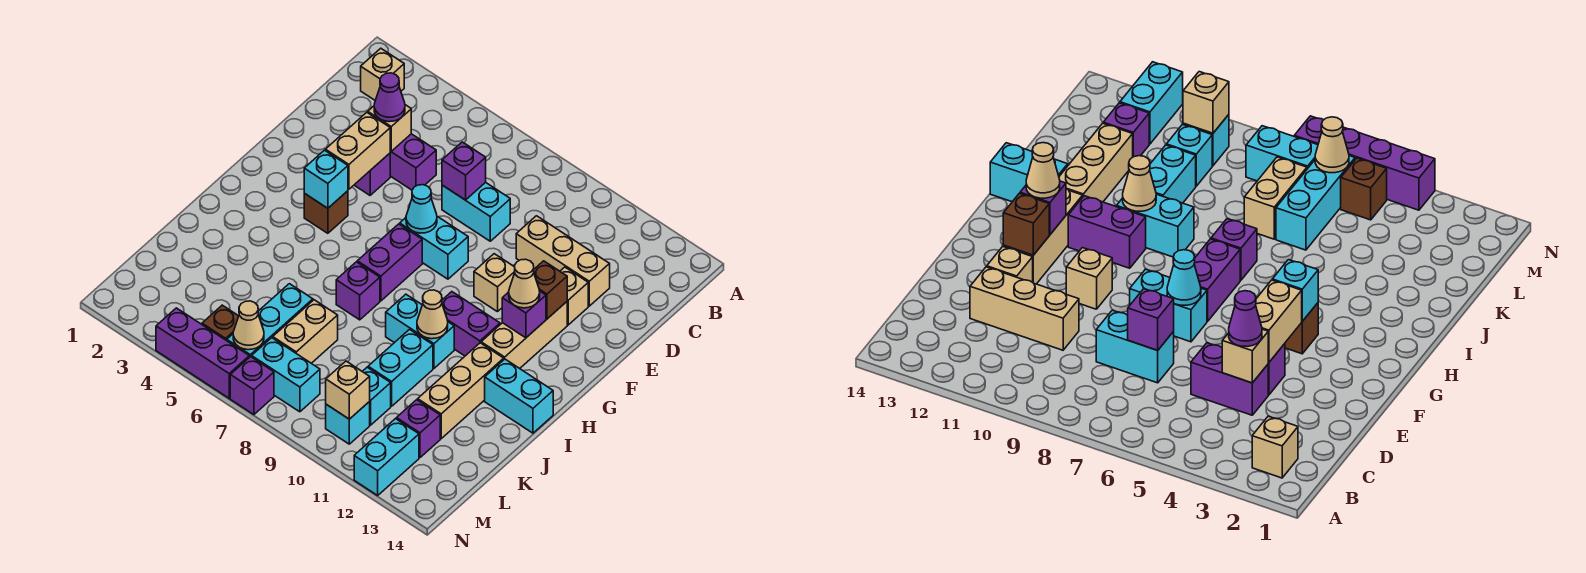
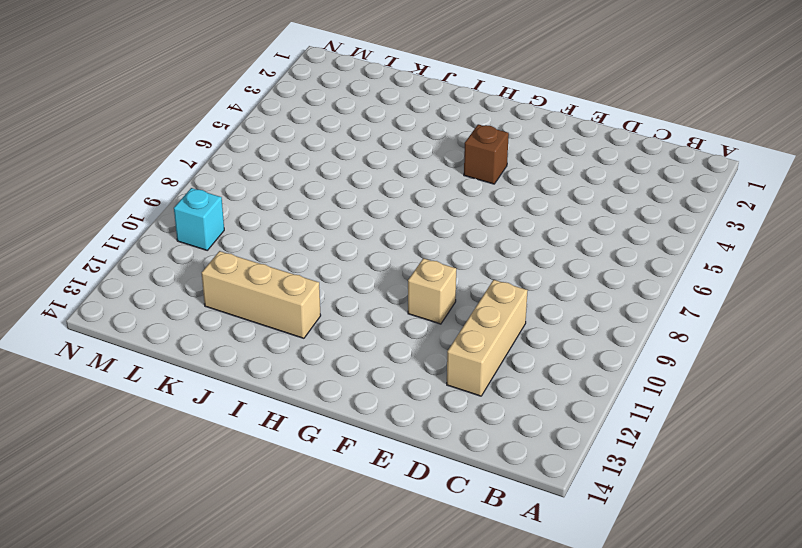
none -> tan 1x1 brick [361,48,404,100]
none -> purple 1x2 brick [390,134,436,190]
none -> cyan 1x2 brick [442,182,510,241]
none -> purple 1x1 brick [355,153,390,195]

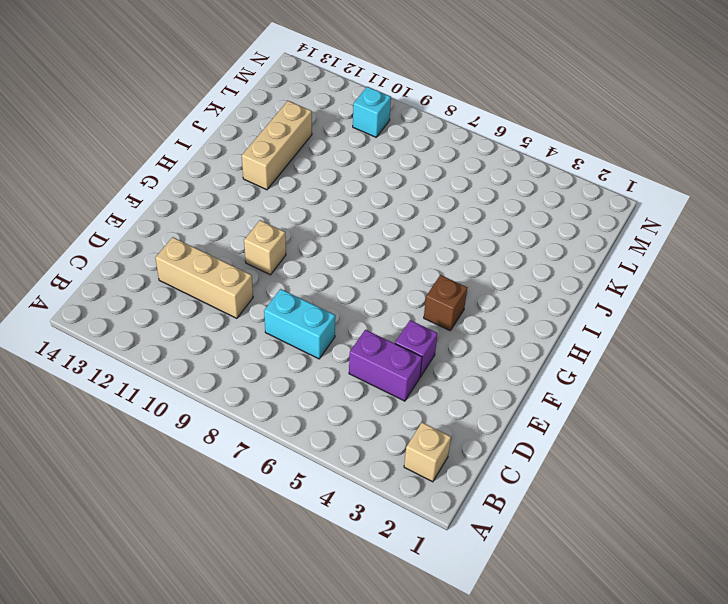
none -> tan 1x1 brick [560,267,588,325]
none -> cyan 1x2 brick [400,216,468,279]
none -> tan 1x3 brick [481,302,567,368]
none -> purple 1x2 brick [357,224,422,301]

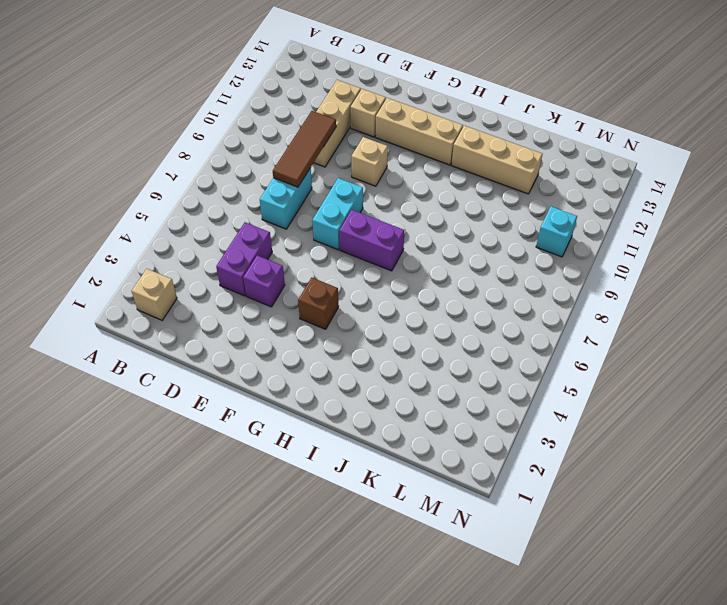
brown 1x3 tile [273,111,336,187] -> none
none -> purple 1x2 brick [442,292,500,356]
none -> purple 1x1 brick [336,262,380,320]
none -> cyan 1x2 brick [386,294,454,368]
none -> cyan 1x2 brick [485,359,553,433]

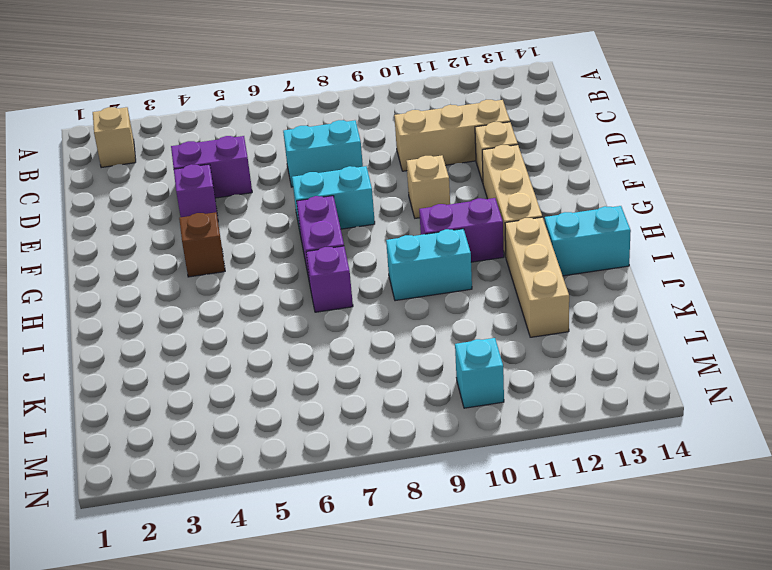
none -> cyan 1x2 brick [368,330,433,406]
none -> cyan 1x3 brick [227,284,313,357]
none -> tan 1x2 brick [273,300,338,363]
none -> cyan 1x1 brick [362,367,391,425]

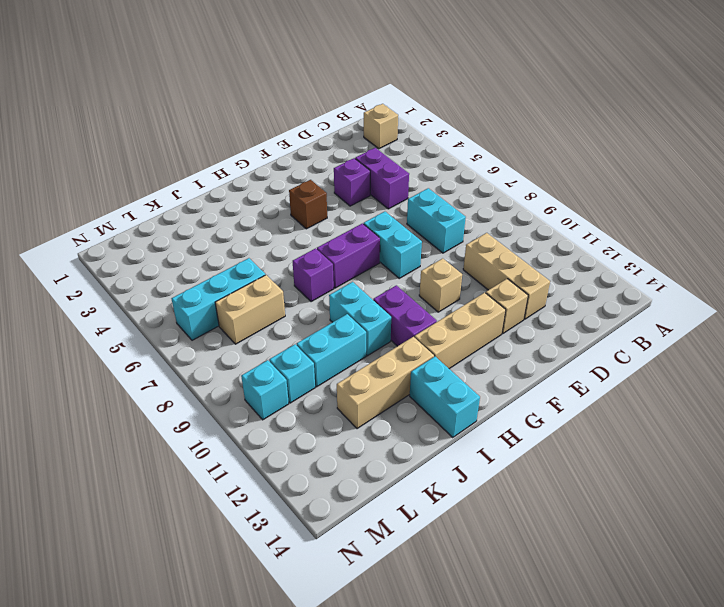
none -> purple 1x1 brick [396,400,440,458]
none -> brown 1x1 brick [202,305,239,341]
none -> cyan 1x2 brick [252,338,320,412]
none -> cyan 1x2 brick [354,419,419,495]

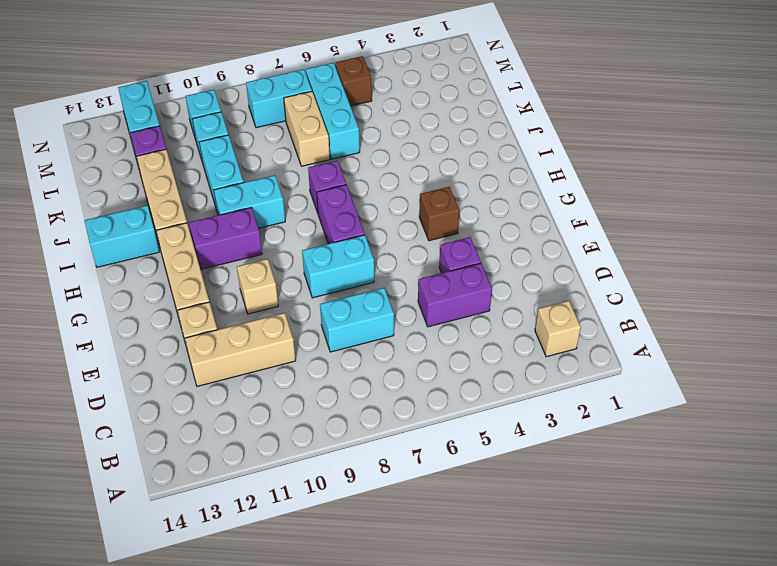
none -> purple 1x3 brick [156,308,249,398]
none -> purple 1x1 brick [230,356,274,414]
none -> tan 1x1 brick [368,105,411,152]
none -> purple 1x1 brick [442,142,486,200]

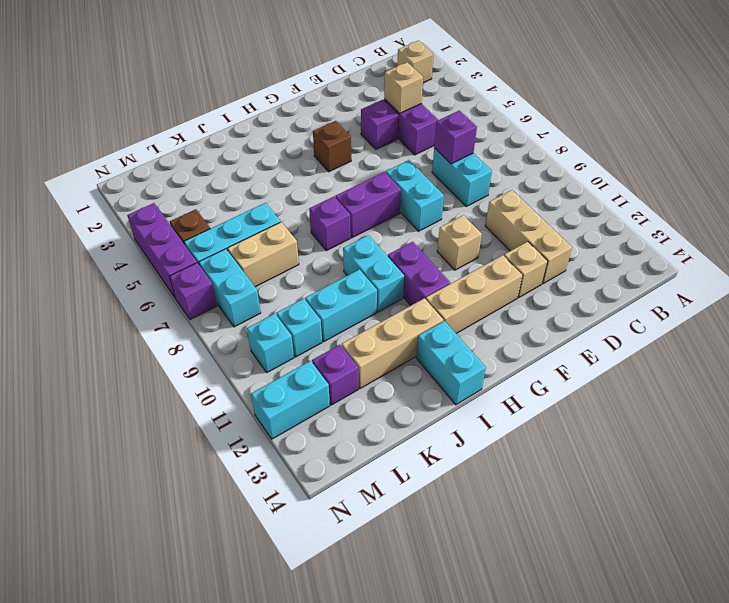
none -> tan 1x2 brick [325,112,390,189]
none -> cyan 1x1 cone [406,185,437,233]
none -> brown 1x1 brick [534,261,567,319]
none -> cyan 1x1 brick [304,150,348,208]

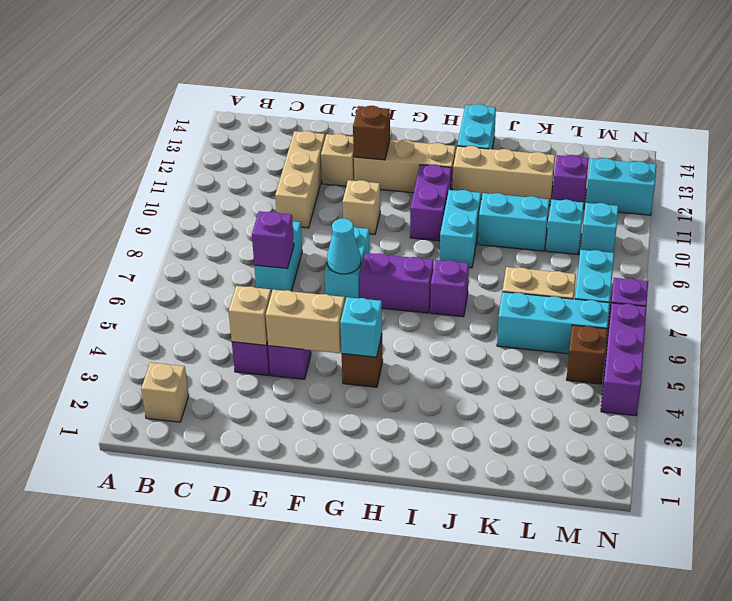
none -> purple 1x1 brick [502,291,546,338]
none -> tan 1x1 cone [417,290,448,339]
none -> tan 1x1 cone [233,301,264,350]
none -> tan 1x1 brick [326,361,370,419]

